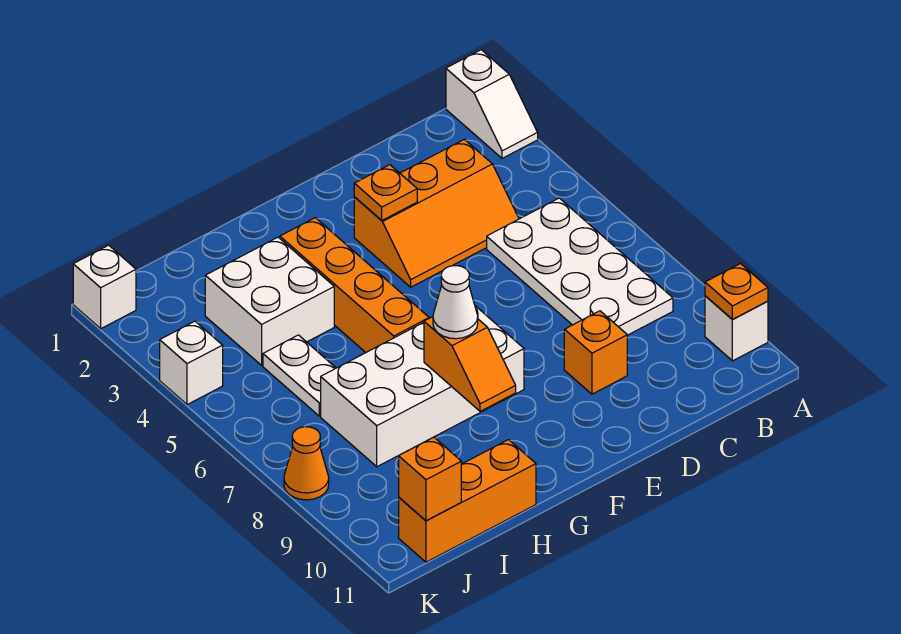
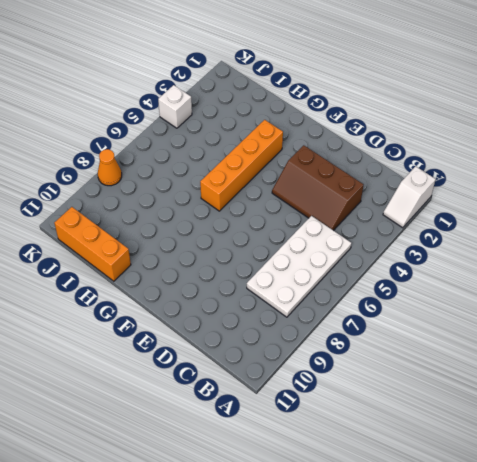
brown 2x3 slope [272,145,363,231] -> orange 2x3 slope [354,139,519,287]
none -> white 1x1 brick [705,296,768,361]
none -> orange 1x1 brick [564,311,627,394]
none -> white 2x4 brick [321,306,524,467]

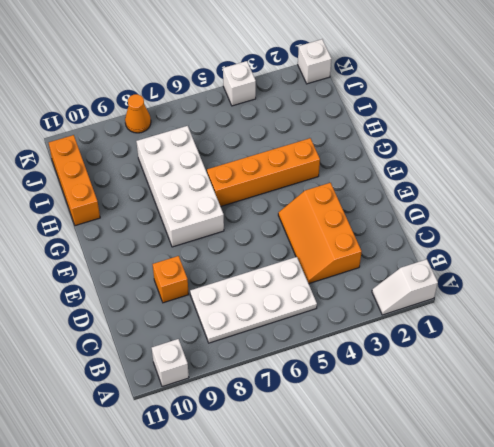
none -> white 2x2 brick [205,237,334,365]
none -> white 1x2 plate [263,335,336,416]
none -> orange 1x1 plate [705,264,768,320]

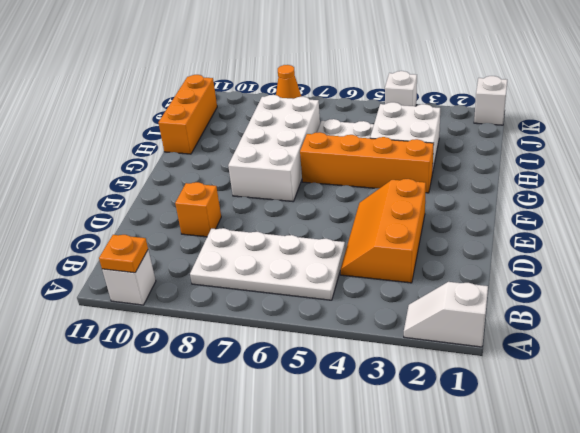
none -> orange 1x1 plate [354,165,417,220]
none -> orange 1x2 slope [424,317,516,411]
none -> orange 1x1 brick [399,437,461,521]

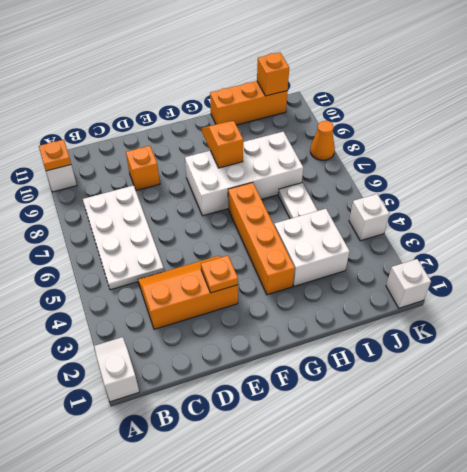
none -> white 1x1 cone [433,266,478,339]

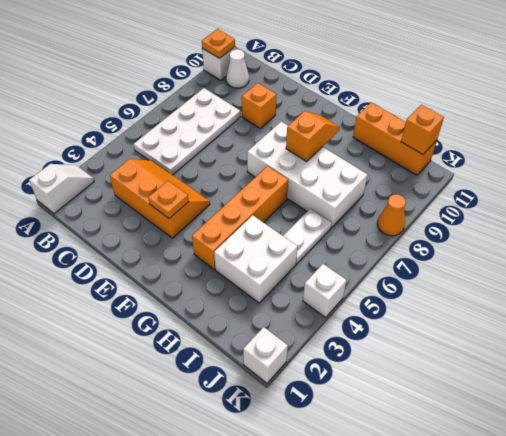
white 1x1 cone [226,49,249,88] -> white 1x1 cone moved to [433,266,478,339]

